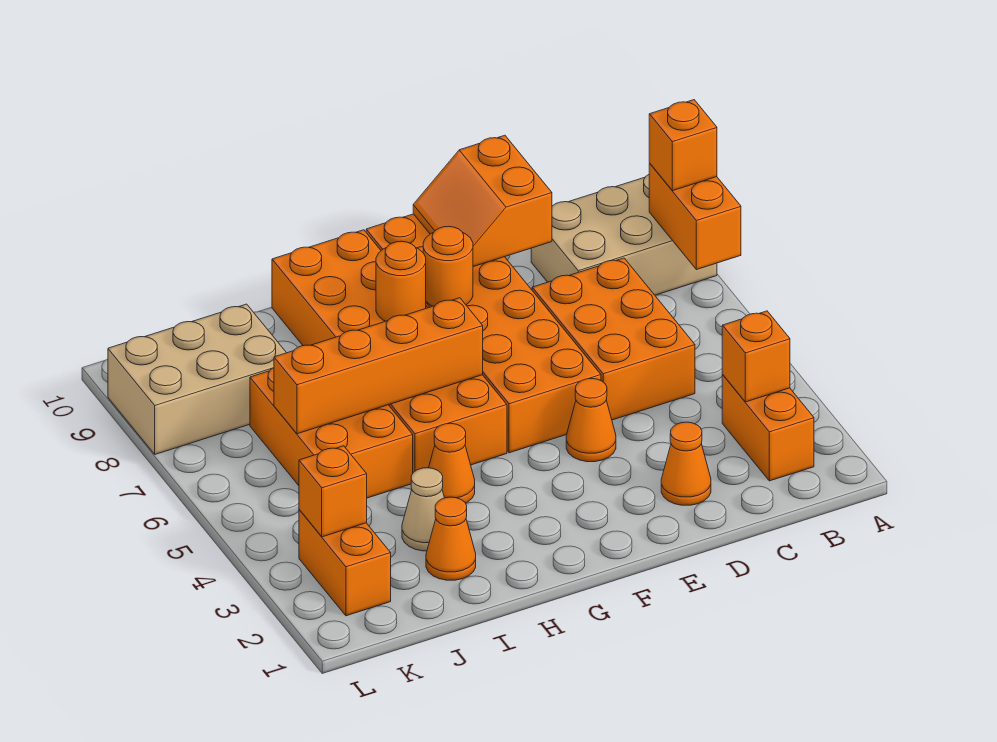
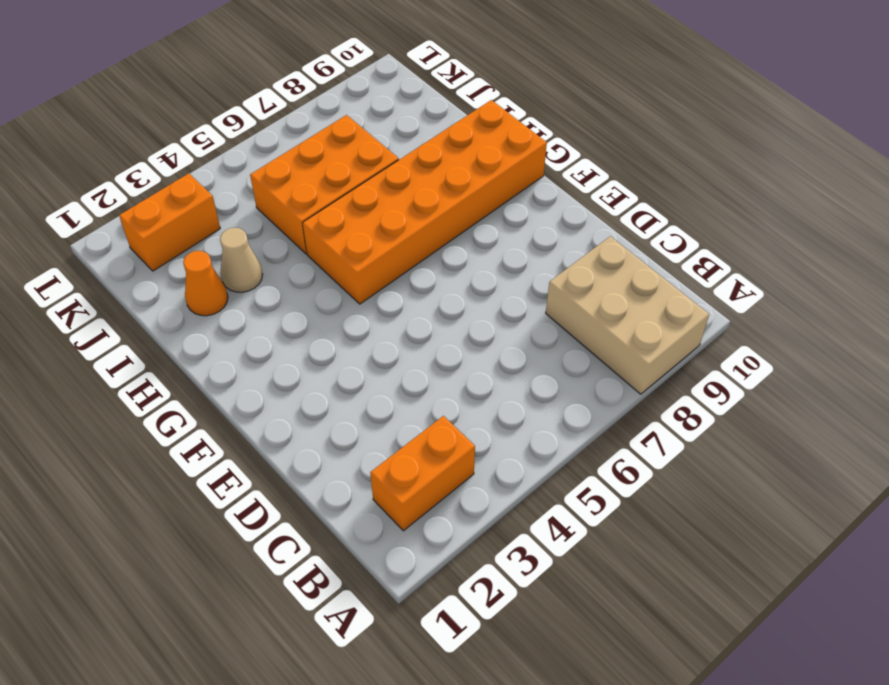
none -> orange 2x3 brick [532,258,695,420]
none -> orange 1x1 cone [661,422,711,505]
none -> orange 1x1 cone [566,379,616,462]

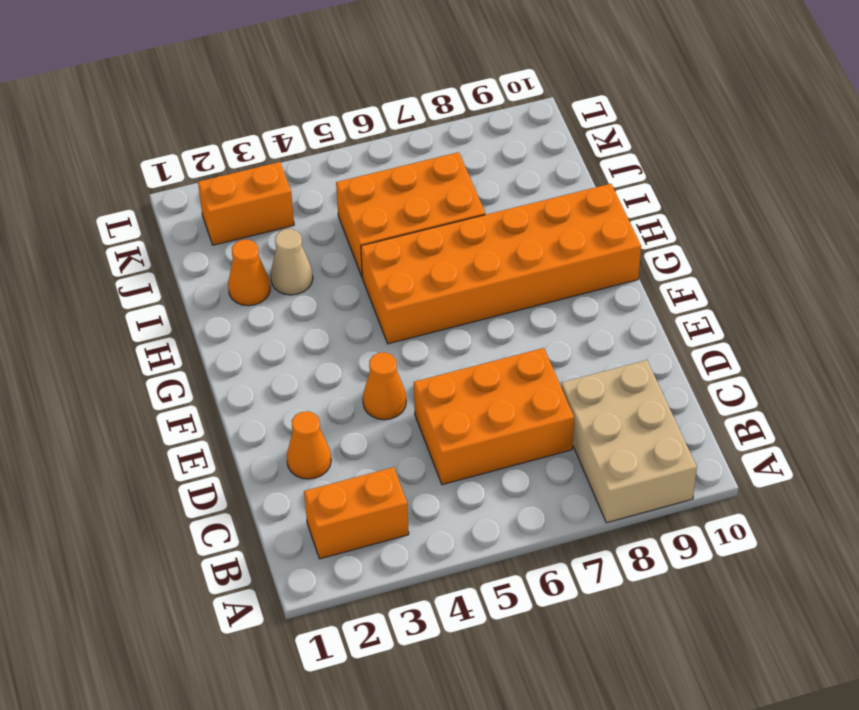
none -> orange 2x6 brick [366,214,601,453]
none -> orange 1x1 cone [429,423,475,503]
none -> tan 2x3 brick [108,304,286,454]

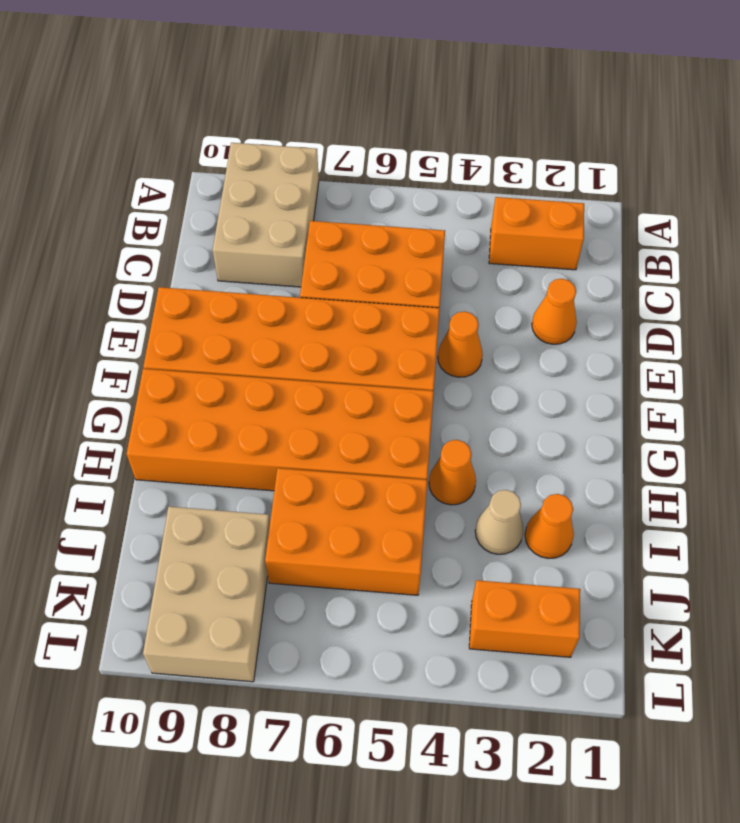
none -> orange 1x2 brick [649,164,741,270]
none -> orange 1x1 brick [722,311,790,402]
none -> orange 2x2 slope [413,135,552,267]

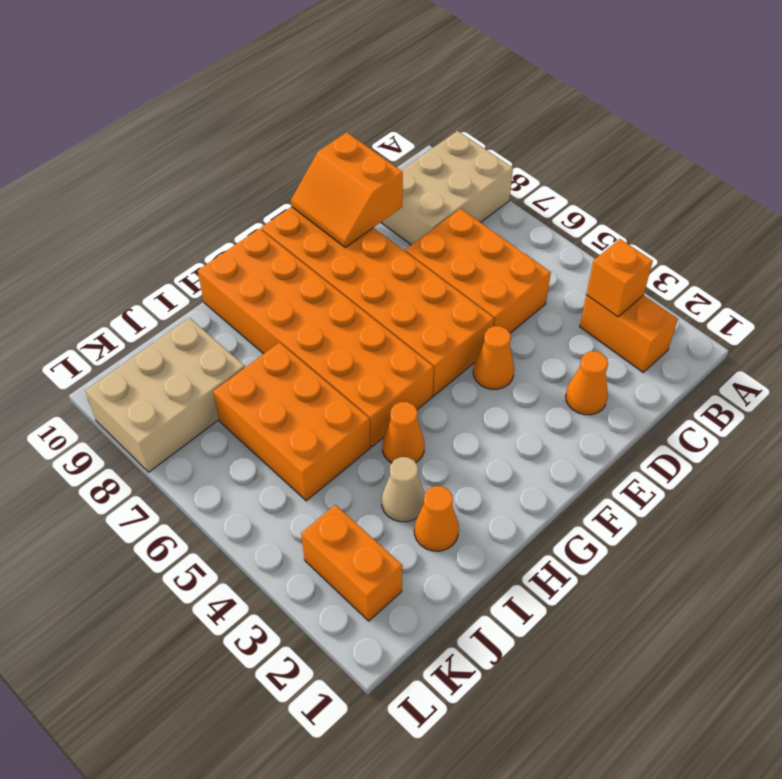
none -> orange 1x2 brick [649,164,741,270]
none -> orange 1x1 round brick [423,226,473,306]
none -> orange 1x4 brick [274,298,483,434]

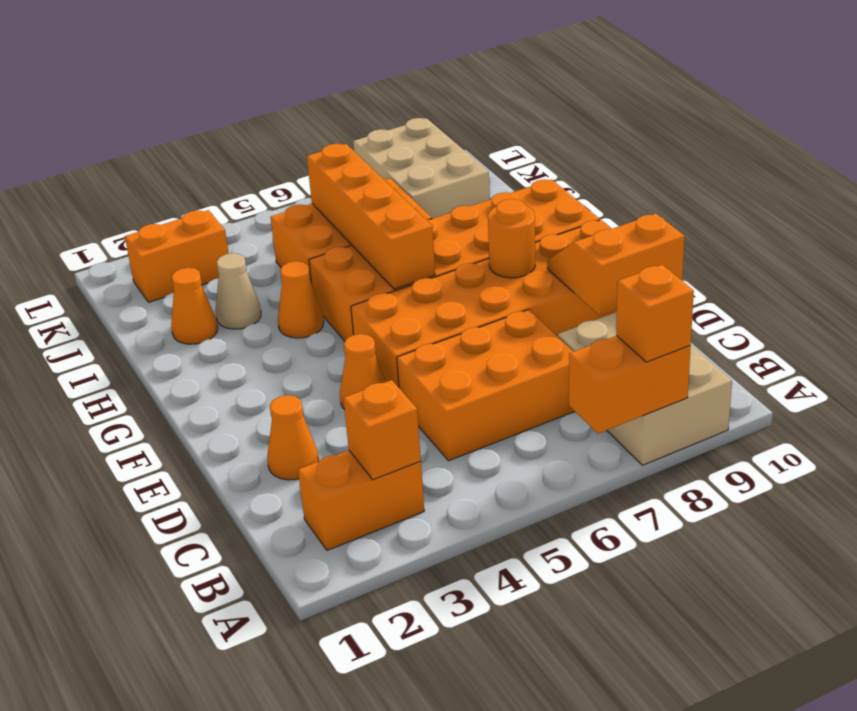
none -> orange 1x1 round brick [376,241,426,321]
none -> orange 1x1 brick [299,446,367,537]

